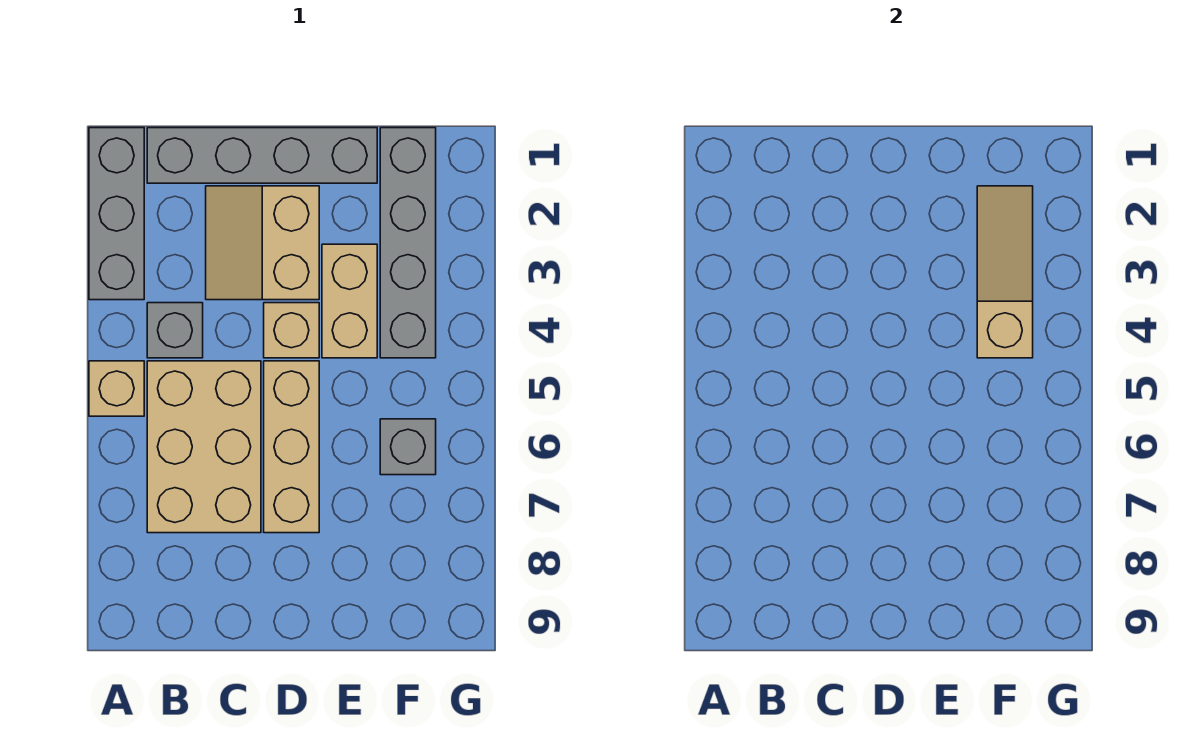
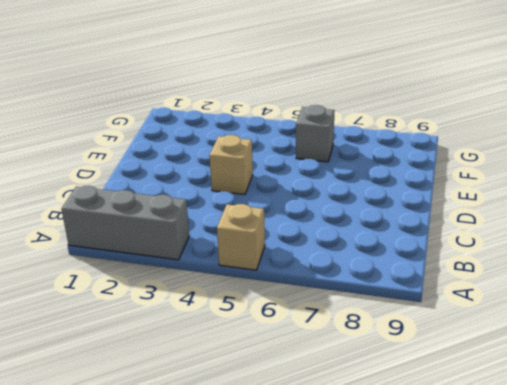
none -> grey 1x4 brick [147,128,377,183]
none -> grey 1x1 brick [147,303,203,358]
none -> tan 2x3 brick [147,361,261,533]

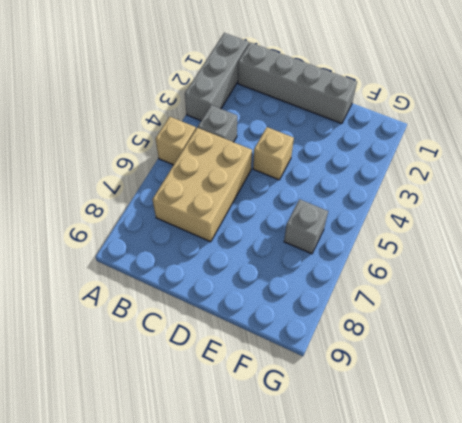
none -> tan 2x2 slope [206,186,319,300]
none -> tan 1x3 brick [264,361,319,533]
none -> tan 1x2 brick [322,244,377,358]

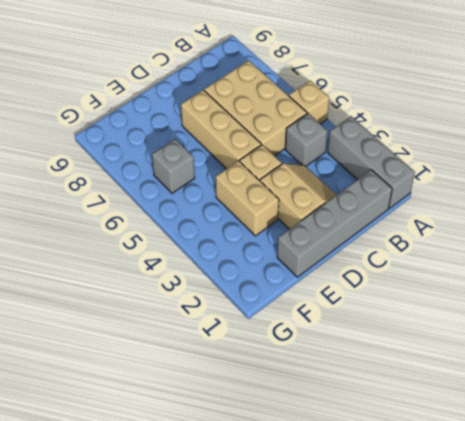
none -> grey 1x4 brick [380,128,436,358]
none -> tan 1x3 slope [977,186,1033,358]

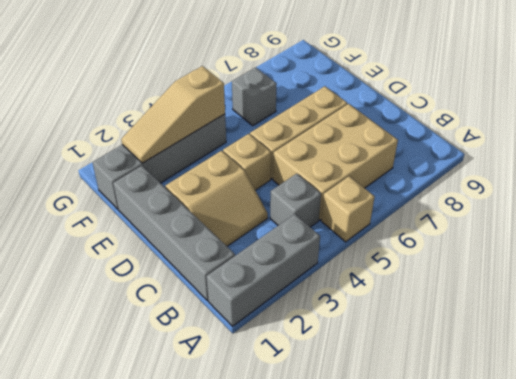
none -> tan 1x2 brick [322,244,377,358]

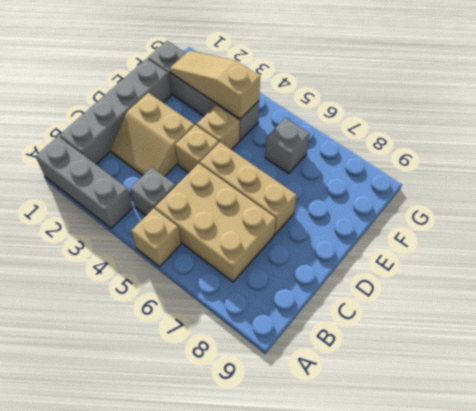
tan 1x1 brick [196,105,239,150] -> tan 1x2 brick [322,244,377,358]

